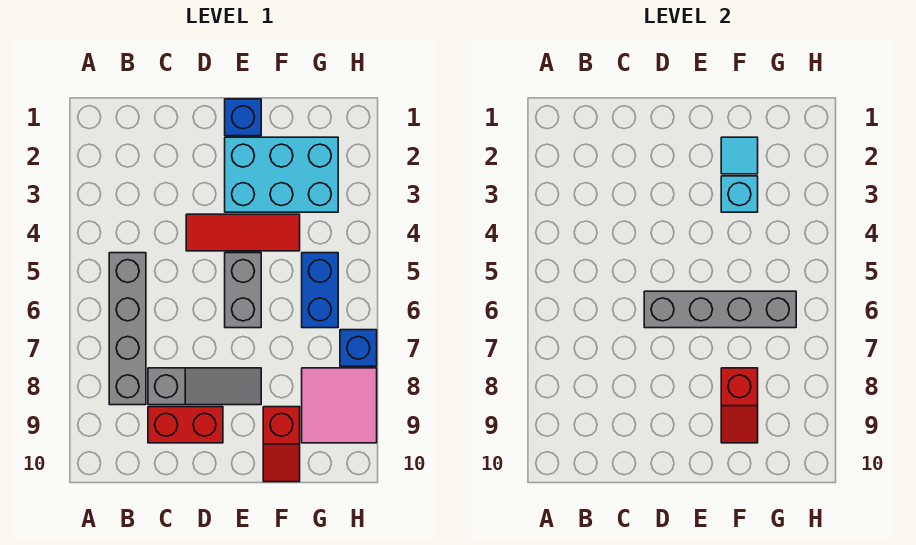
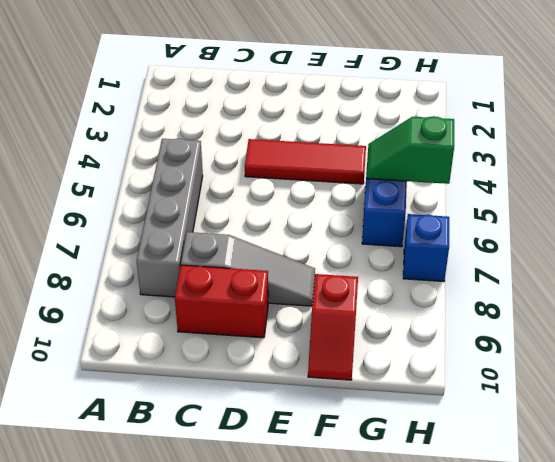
green 1x2 slope [366,116,454,184] -> none
none -> blue 1x1 brick [225,99,261,136]
none -> cyan 2x3 brick [225,137,338,212]
none -> grey 1x2 brick [225,253,261,328]

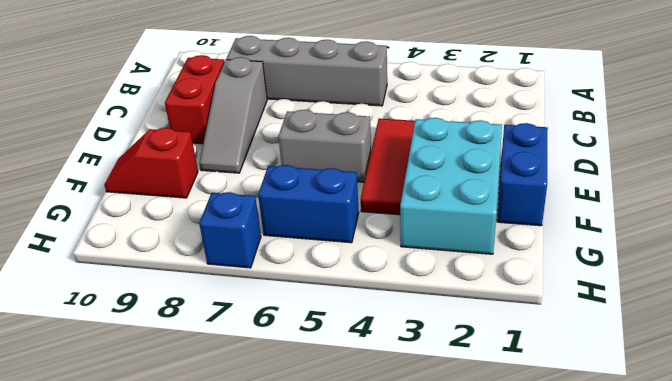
blue 1x2 brick [497,123,548,226] -> blue 1x1 brick [225,99,261,136]
none -> pink 2x2 tile [302,368,377,443]
none -> grey 1x4 brick [644,291,796,328]
none -> cyan 1x1 tile [721,137,758,174]

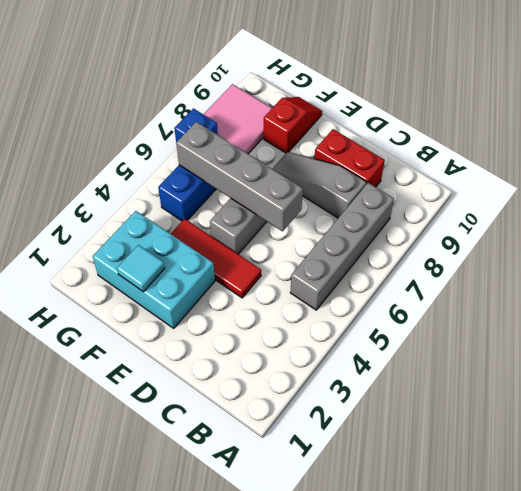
none -> blue 1x1 brick [225,99,261,136]
none -> cyan 1x1 brick [721,176,758,212]
none -> red 1x2 slope [721,368,758,443]

